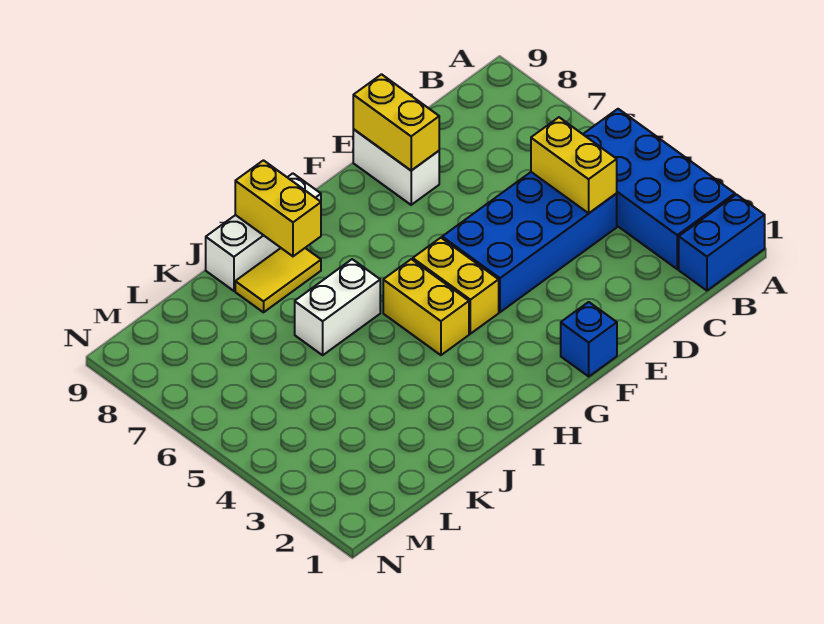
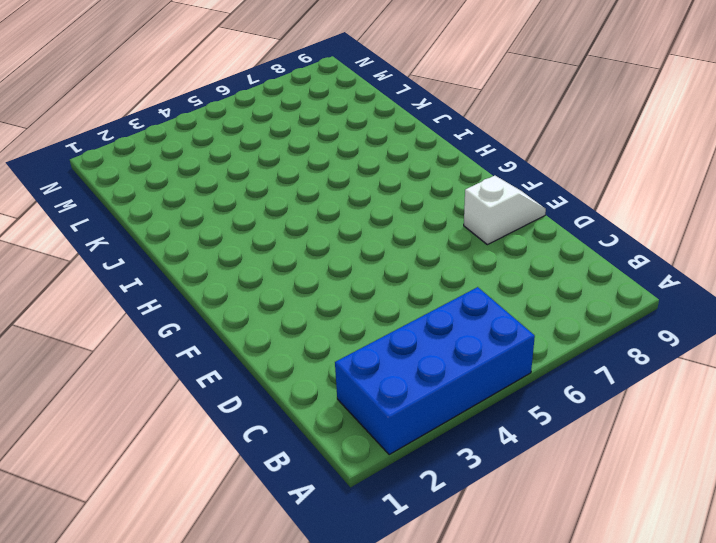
white 1x2 slope [464,176,546,245] -> white 1x2 brick [353,129,439,205]
none -> blue 1x2 brick [679,195,765,291]
none -> blue 2x4 brick [442,172,617,312]
none -> blue 1x1 brick [561,302,617,376]

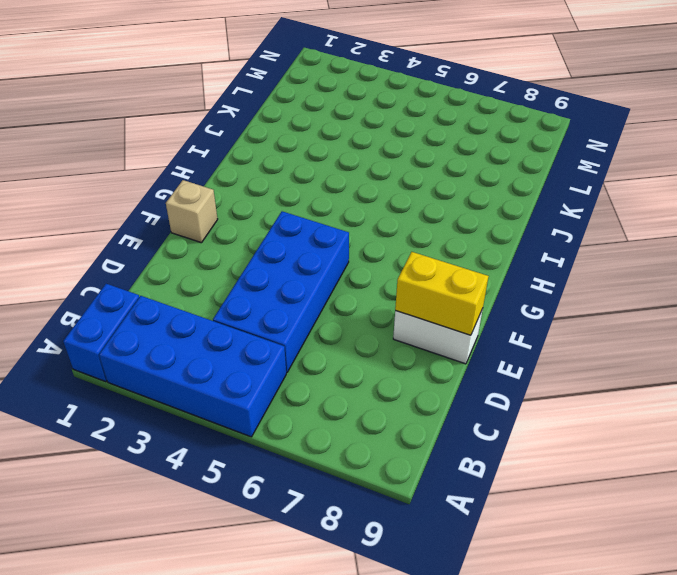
tan 1x1 brick [166,180,218,243] -> blue 1x1 brick [561,302,617,376]
none -> yellow 1x2 brick [413,238,499,334]
none -> yellow 1x2 brick [383,259,469,355]
none -> white 1x3 brick [206,173,321,291]

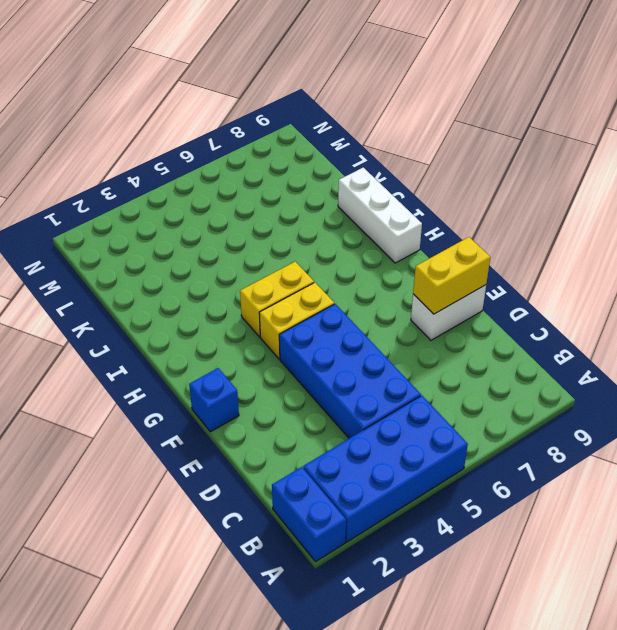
none -> white 1x2 brick [295,259,380,355]
none -> yellow 1x2 tile [235,248,321,312]
none -> yellow 1x2 brick [531,117,617,213]

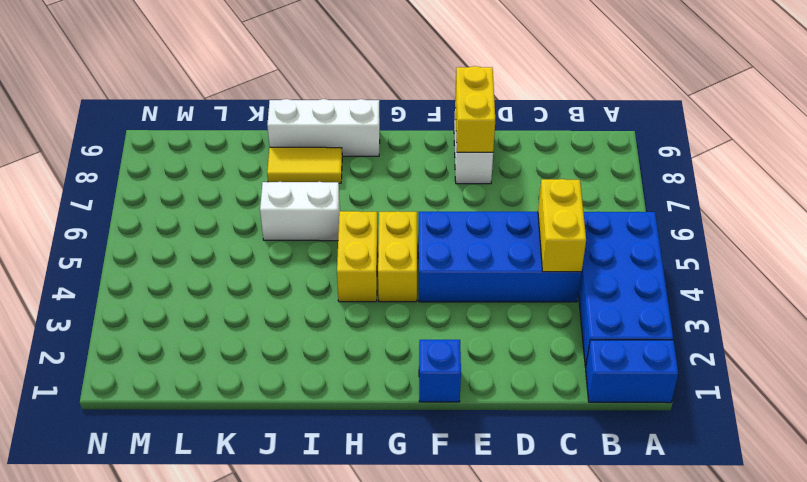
none -> yellow 1x2 brick [235,160,321,256]

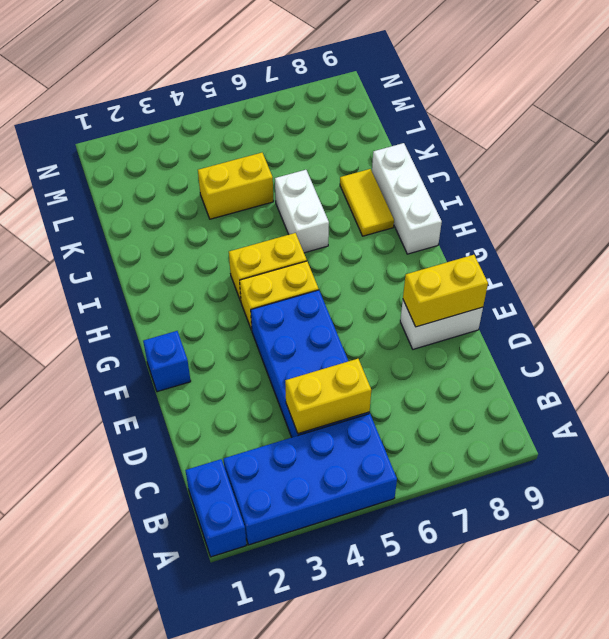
yellow 1x2 brick [198,153,273,219] -> yellow 1x2 brick moved to [235,160,321,256]

